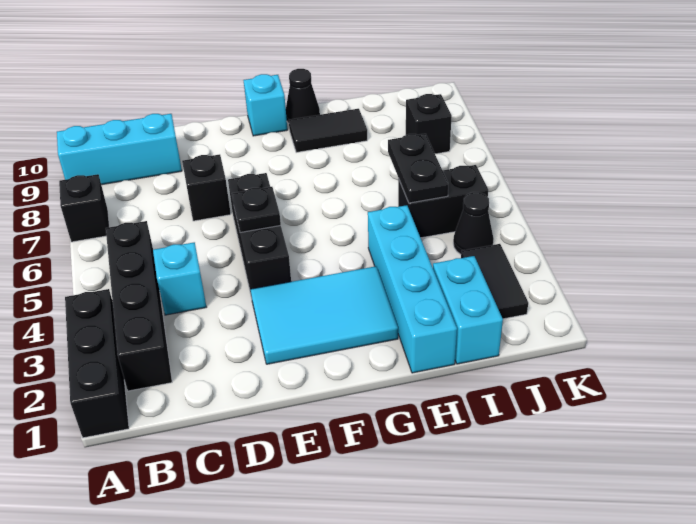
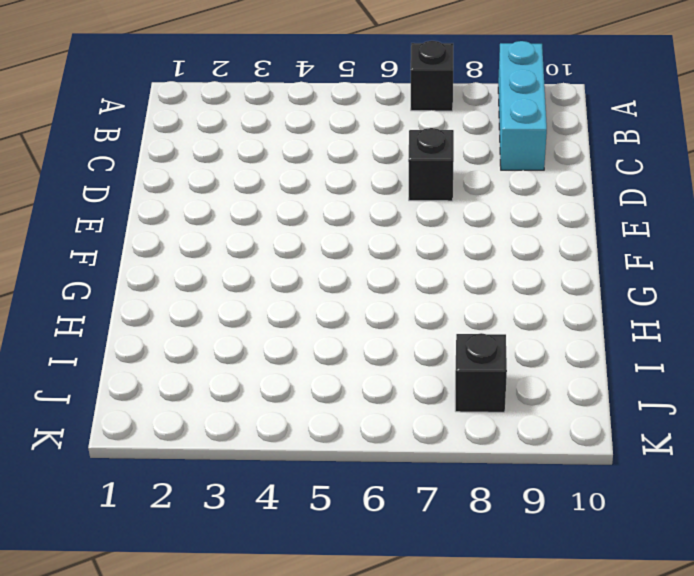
none -> black 1x3 brick [65,289,129,438]
none -> black 1x4 brick [106,221,172,391]
none -> cyan 1x1 brick [153,242,206,315]

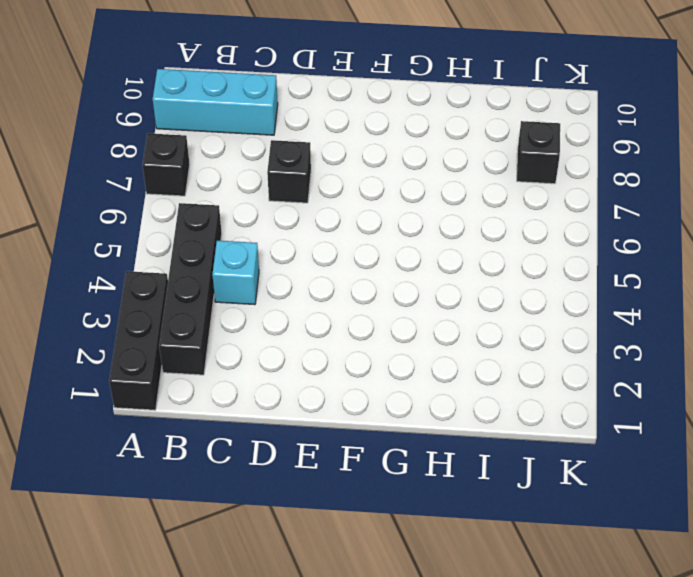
none -> cyan 2x3 tile [250,266,398,364]
none -> black 1x3 brick [228,173,291,294]
none -> cyan 1x1 brick [243,74,287,136]

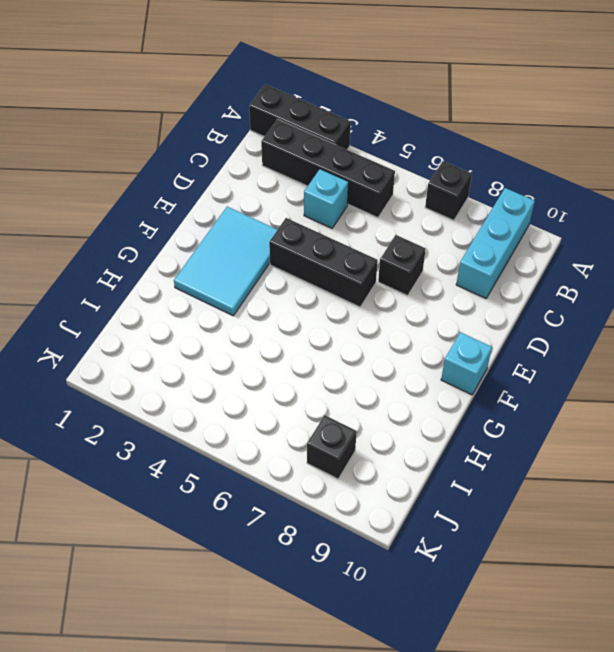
none -> black 1x2 tile [289,109,367,153]
none -> black 1x1 cone [286,69,320,123]
none -> cyan 1x4 brick [368,205,457,373]

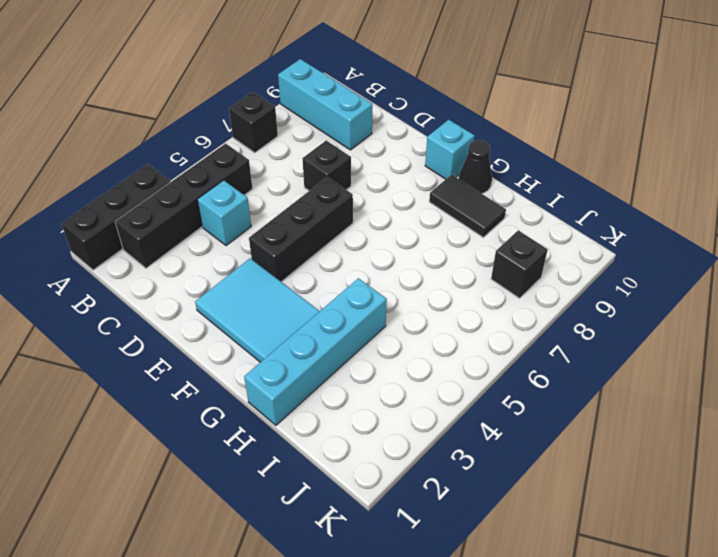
none -> cyan 1x2 brick [433,256,503,364]
none -> black 1x2 brick [398,165,488,238]
none -> black 1x2 tile [461,244,528,319]

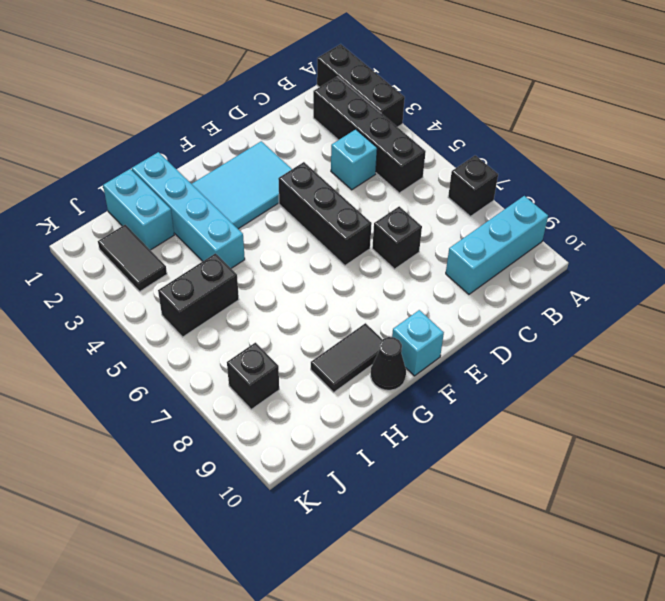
none -> black 1x1 cone [453,192,494,254]
none -> black 1x1 plate [232,187,281,232]
none -> black 1x2 plate [388,134,448,203]

